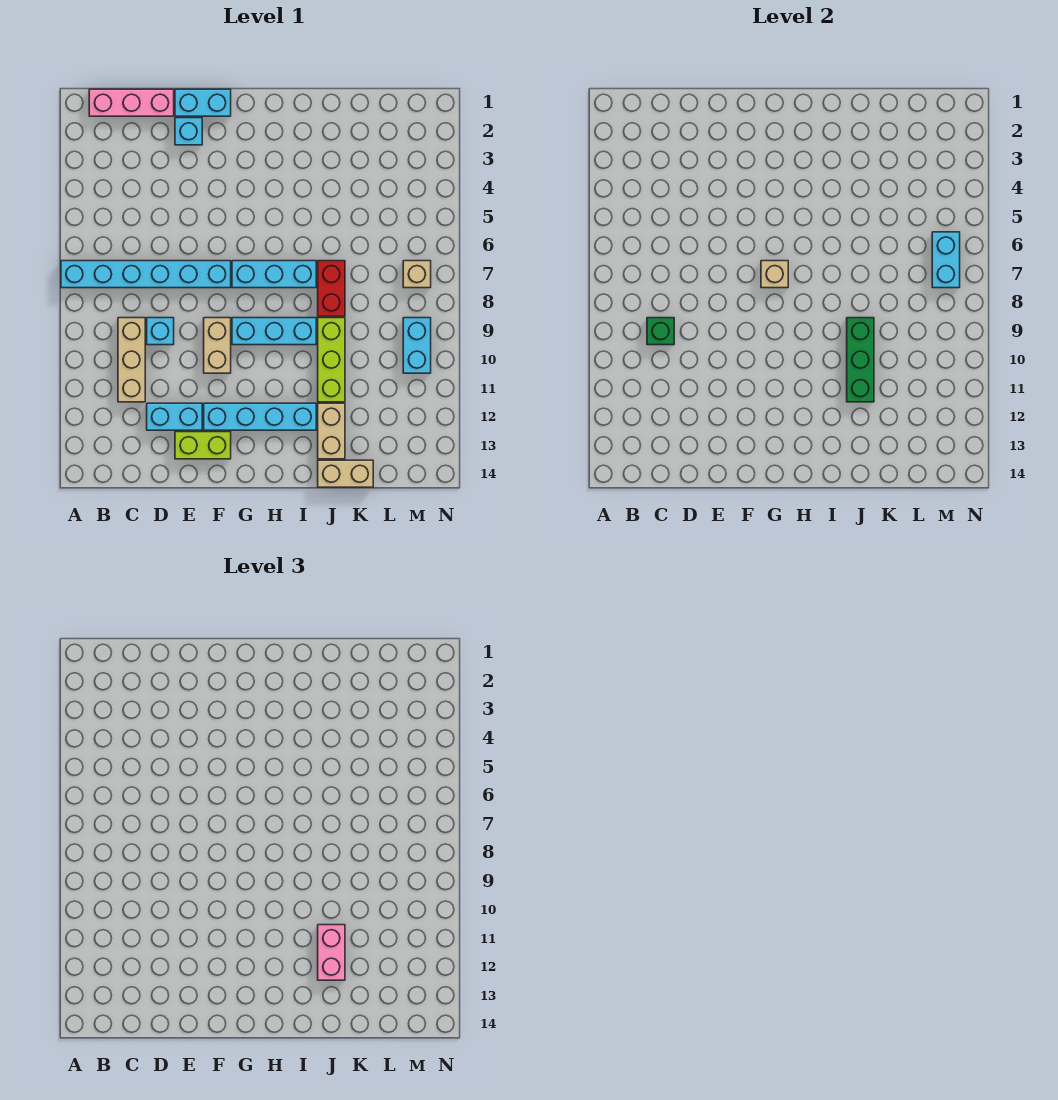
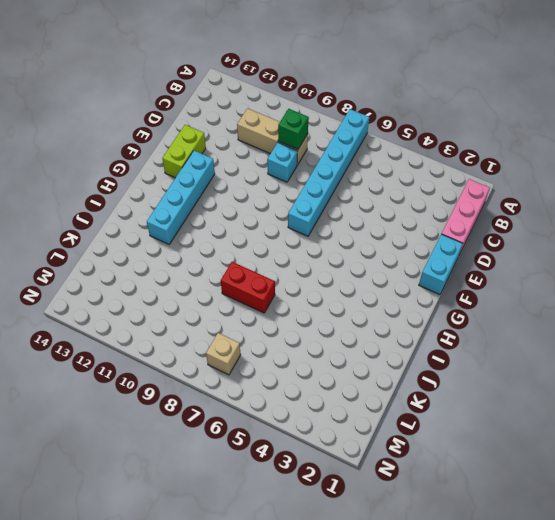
none -> cyan 1x2 brick [147,403,202,430]
none -> cyan 1x1 brick [175,118,202,145]
none -> tan 1x2 brick [204,318,231,373]

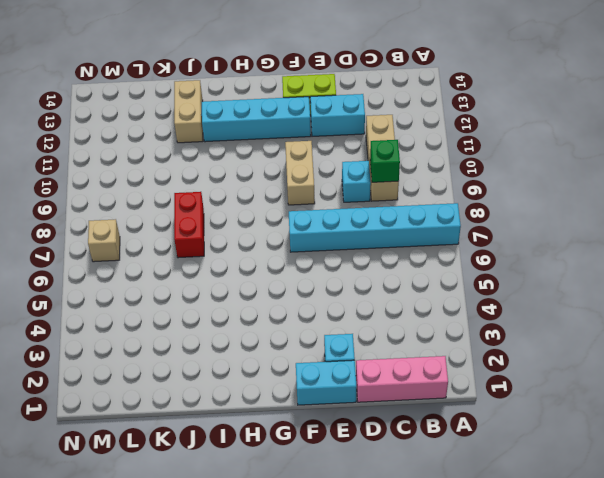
none -> cyan 1x3 brick [232,261,316,288]
none -> cyan 1x3 brick [232,318,316,345]
none -> lime 1x3 brick [318,318,345,402]

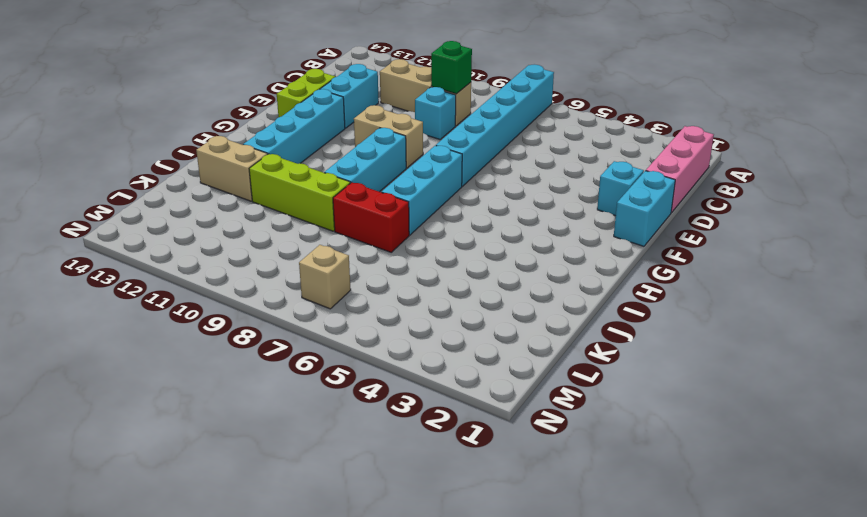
none -> tan 1x2 brick [318,460,373,487]
none -> cyan 1x2 brick [403,318,431,373]
none -> tan 1x1 brick [761,261,788,288]

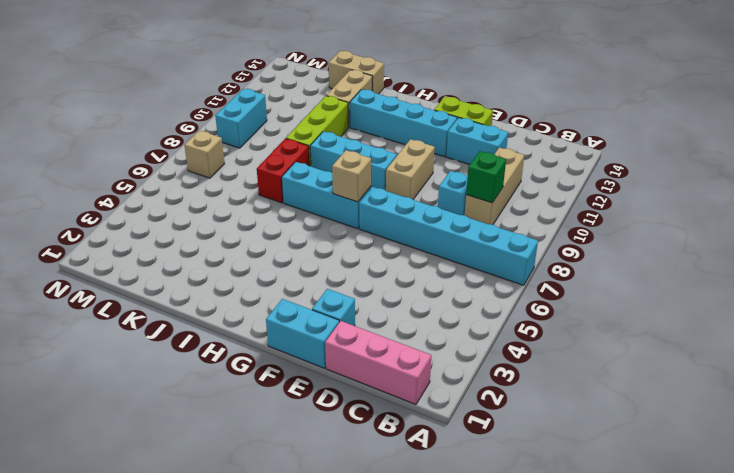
none -> green 1x3 brick [847,318,874,402]
none -> cyan 1x2 brick [932,232,960,288]
none -> pink 1x2 brick [318,925,345,980]

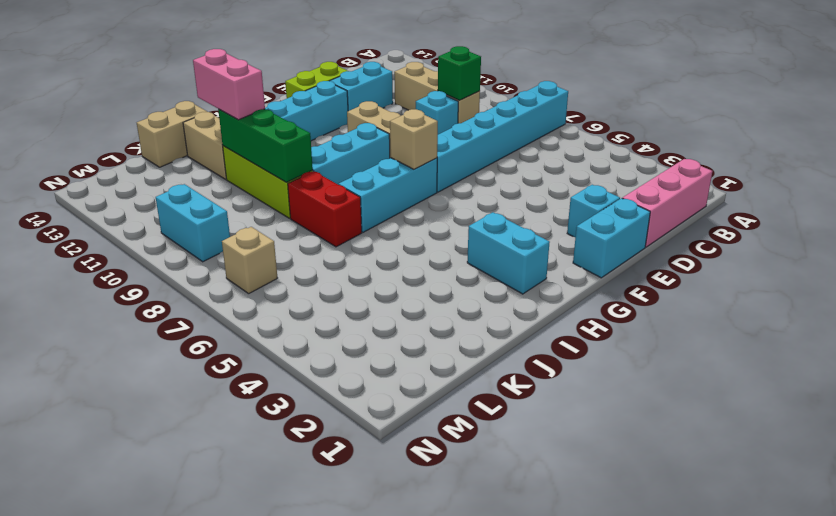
cyan 1x2 brick [467,212,550,294] -> cyan 1x2 brick moved to [932,232,960,288]

